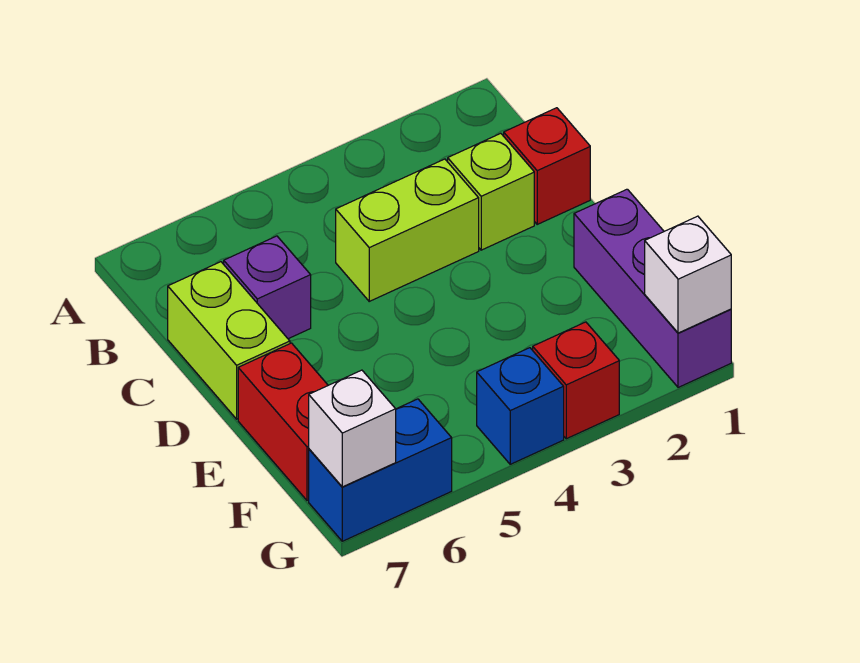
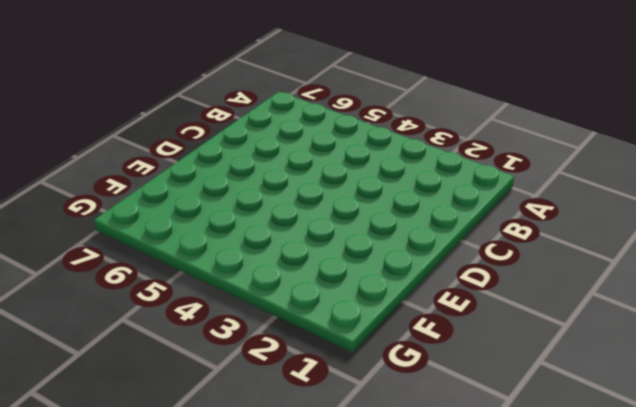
none -> red 1x1 brick [504,108,590,224]
none -> lime 1x1 brick [448,133,534,250]
none -> lime 1x2 brick [336,159,479,301]

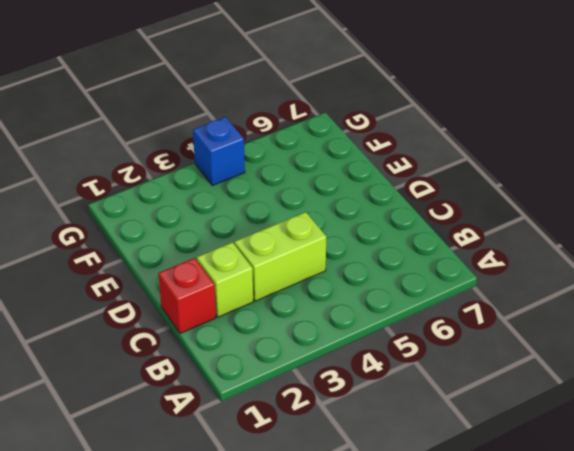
none -> purple 1x1 brick [224,236,311,339]
none -> lime 1x2 brick [168,262,290,419]
none -> purple 1x3 brick [574,189,731,387]

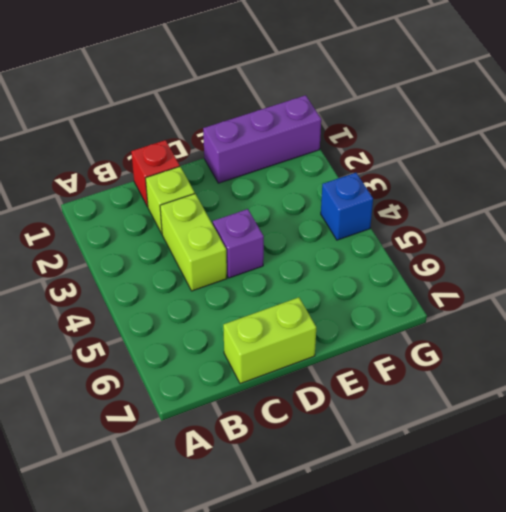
purple 1x1 brick [213,209,264,278] -> purple 1x1 brick moved to [224,236,311,339]
none -> red 1x2 brick [238,343,328,501]
none -> red 1x1 brick [533,322,619,439]
none -> blue 1x2 brick [309,399,452,541]

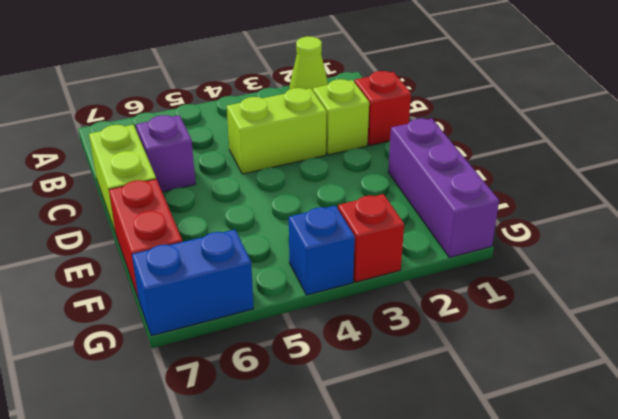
lime 1x1 cone [289,37,328,91] -> none
none -> white 1x1 brick [645,216,731,333]
none -> white 1x1 brick [309,370,396,487]

